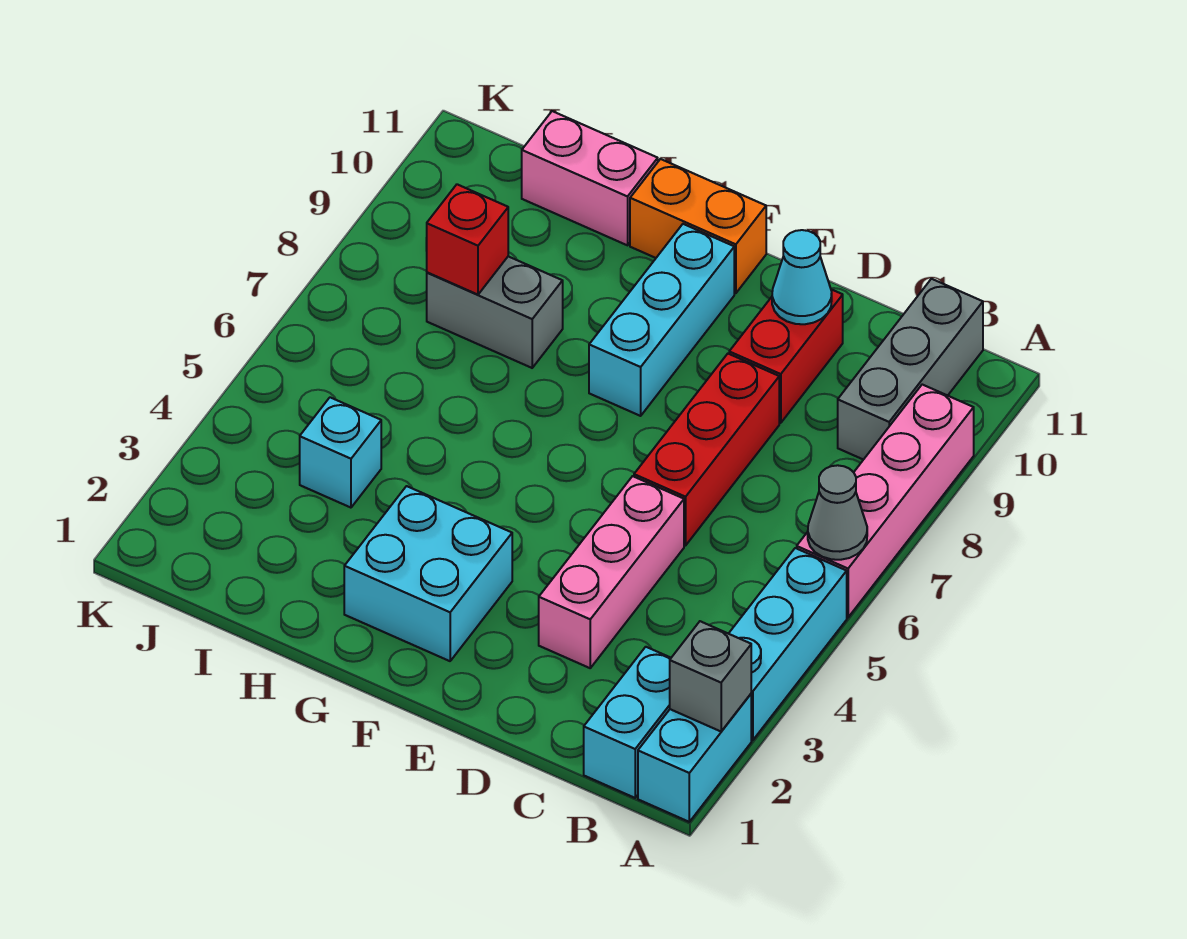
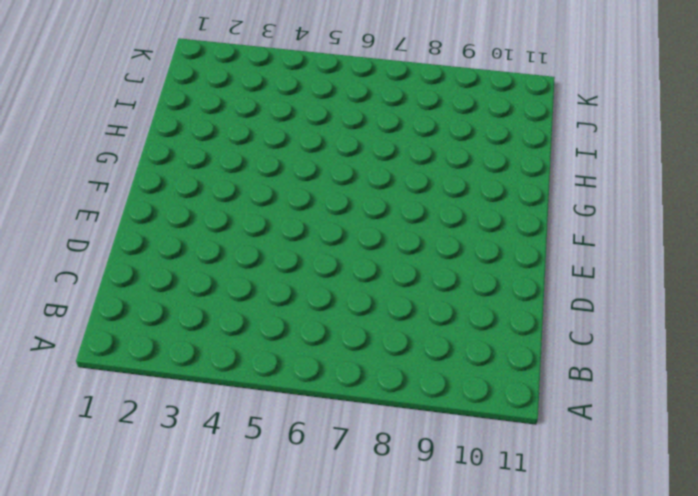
none -> cyan 1x2 brick [638,694,751,822]
none -> cyan 1x3 brick [729,548,847,740]
none -> pink 1x4 brick [797,385,974,617]

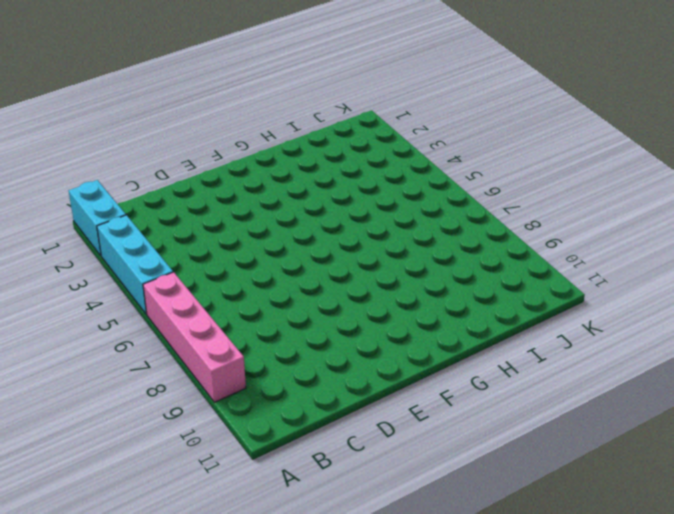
none -> cyan 1x2 brick [584,647,671,798]
none -> grey 1x3 brick [838,279,983,460]
none -> pink 1x3 brick [539,476,684,668]

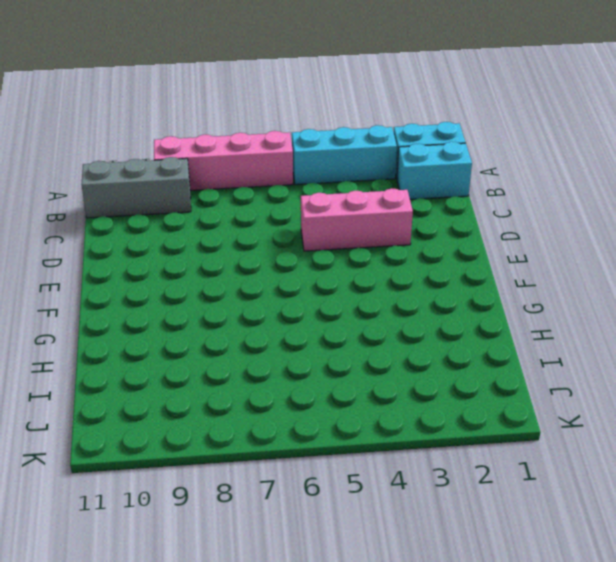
none -> red 1x3 brick [634,354,779,546]
none -> red 1x2 brick [729,289,843,423]
none -> cyan 2x2 brick [344,486,512,661]

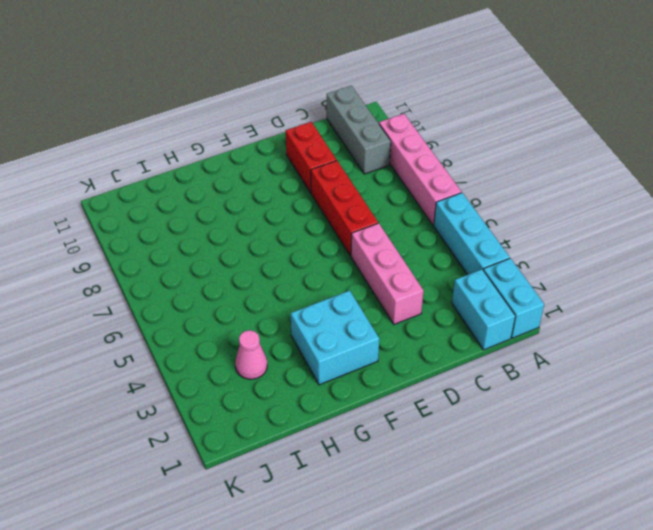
pink 1x1 cone [235,330,267,379] -> none
none -> cyan 1x3 brick [589,224,734,416]
none -> orange 1x2 brick [630,159,766,293]
none -> grey 1x2 brick [427,256,563,368]

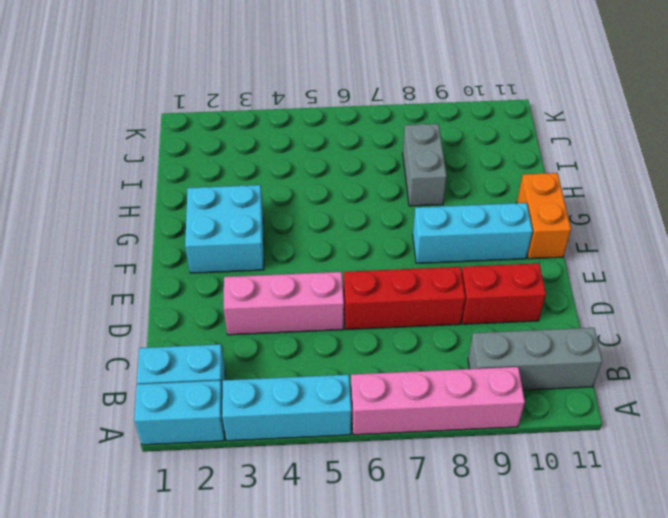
none -> pink 1x2 brick [522,111,658,245]
none -> cyan 1x1 brick [300,397,381,508]
none -> grey 1x1 brick [670,621,751,731]

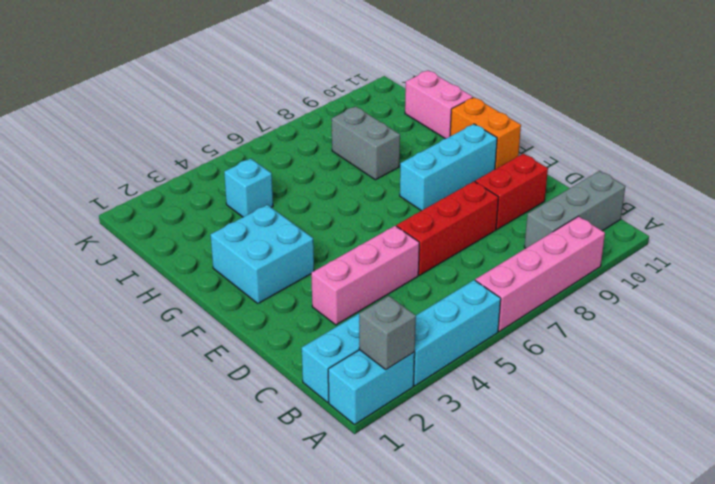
none -> grey 1x1 cone [808,465,867,560]
none -> cyan 1x1 cone [772,230,832,324]
none -> red 1x1 brick [427,184,508,295]

